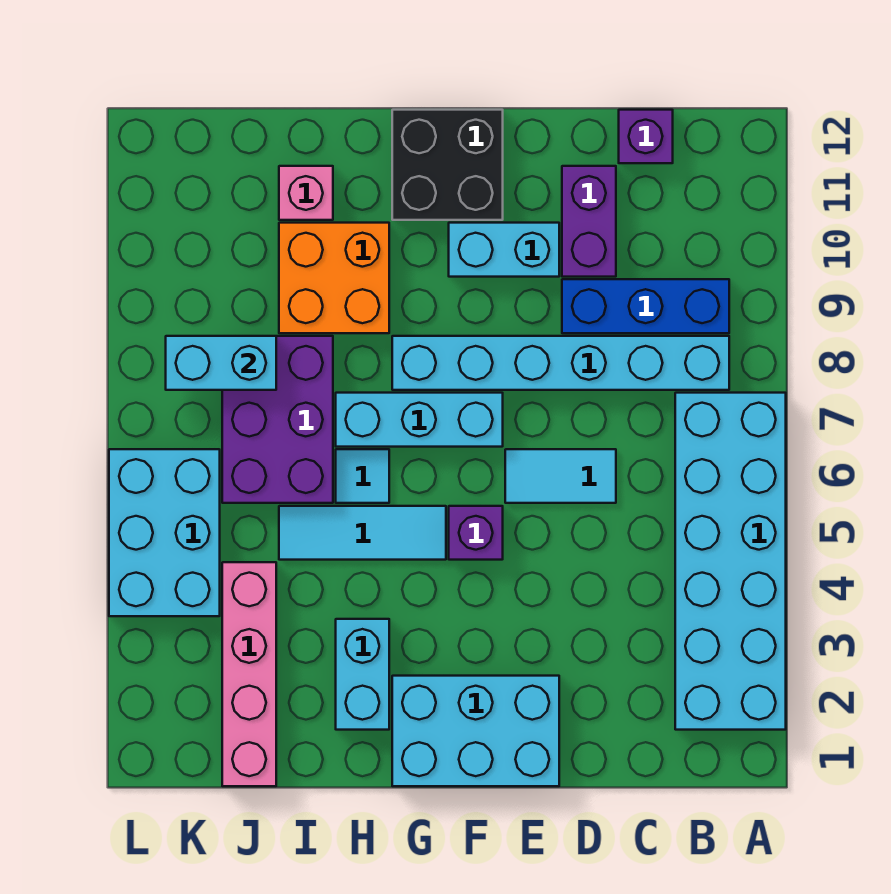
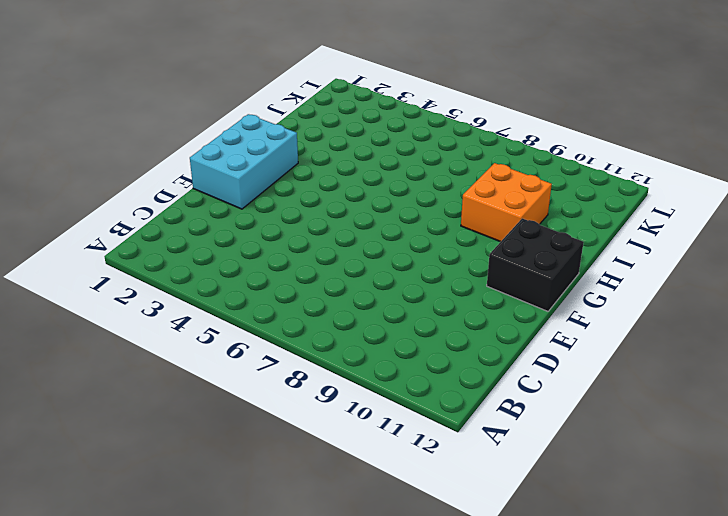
none -> cyan 2x6 brick [675,393,786,730]
none -> cyan 1x6 brick [392,336,729,390]
none -> blue 1x3 brick [562,279,729,333]

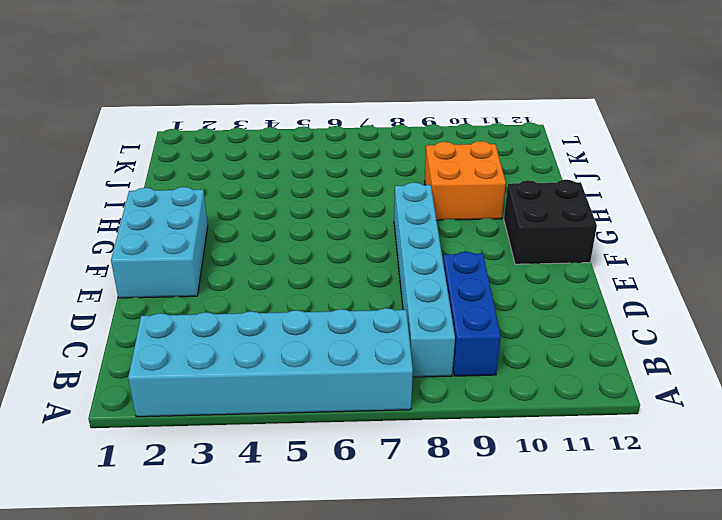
none -> purple 1x1 brick [619,110,673,163]
none -> cyan 1x2 tile [505,449,616,503]
none -> purple 1x2 brick [562,166,616,277]

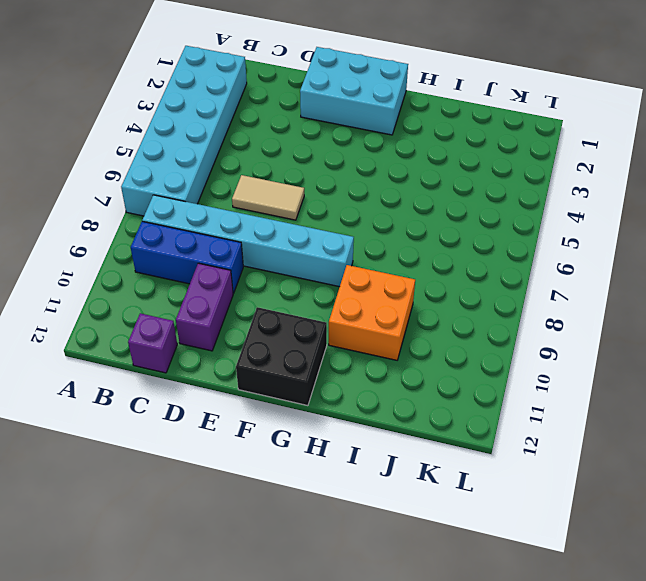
tan 1x2 tile [232,175,304,220] -> cyan 1x2 tile [505,449,616,503]
none -> cyan 1x2 brick [449,223,559,277]
none -> purple 1x1 brick [449,506,503,560]
none -> cyan 1x3 brick [336,393,503,447]

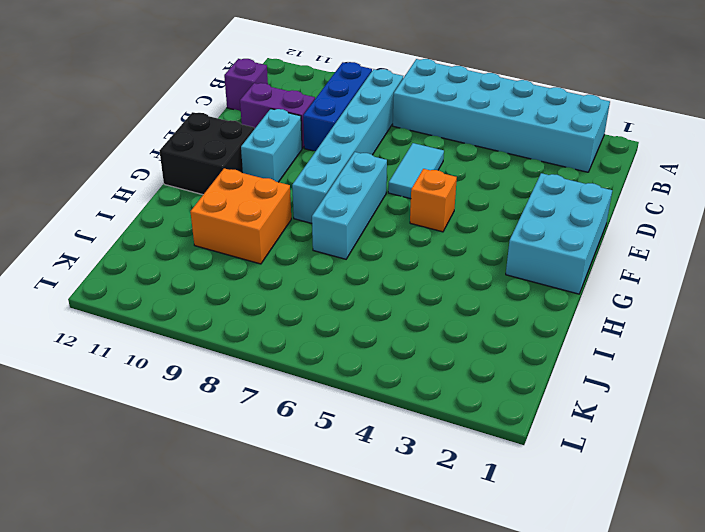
orange 1x1 brick [410,169,457,232] -> purple 1x1 brick [449,506,503,560]
none -> cyan 1x3 tile [279,506,446,560]
none -> cyan 1x2 brick [336,619,389,730]
none -> cyan 1x1 tile [336,449,389,503]

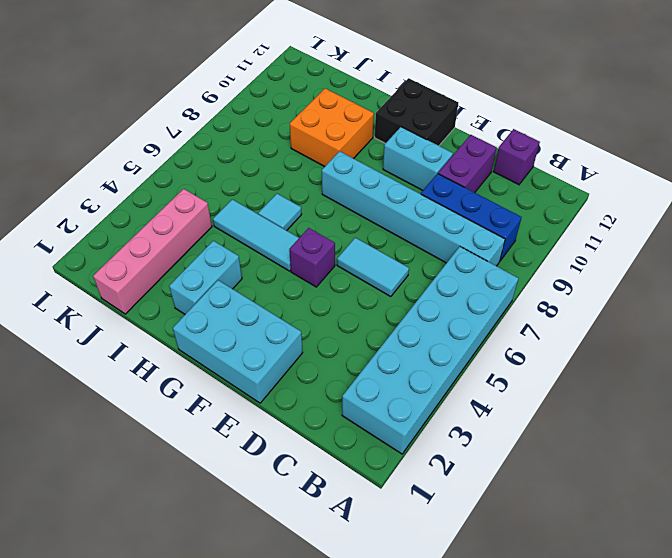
none -> cyan 1x3 brick [336,393,503,447]
none -> purple 2x3 brick [222,336,333,503]
none -> pink 1x1 brick [279,166,333,220]

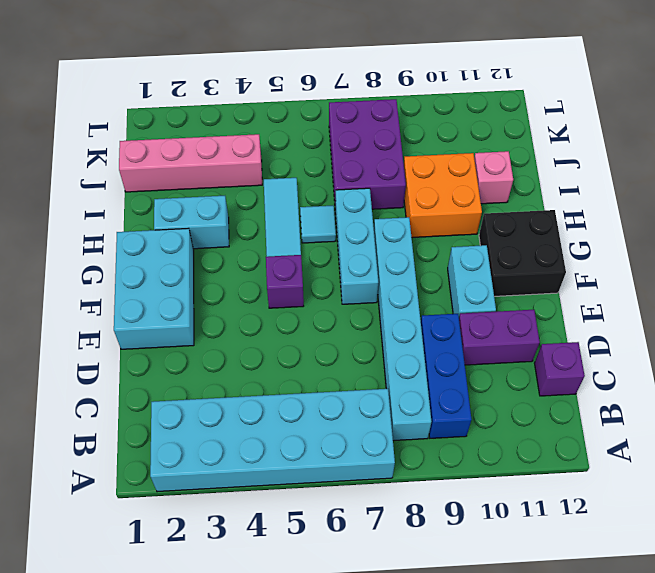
purple 2x3 brick [329,99,406,209] -> purple 2x3 brick turned to [222,336,333,503]
none -> cyan 1x2 tile [505,449,616,503]
none -> cyan 2x3 brick [109,449,220,616]
none -> cyan 1x2 brick [166,336,276,390]

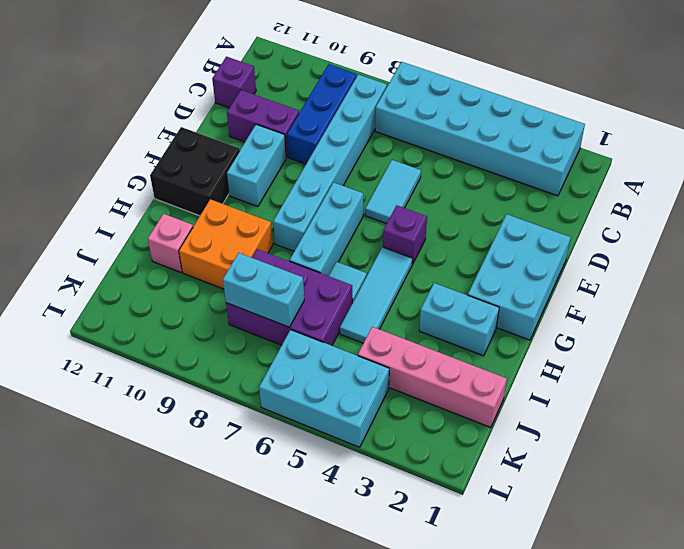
cyan 1x2 brick [223,253,304,327] -> cyan 1x2 brick turned to [166,336,276,390]

